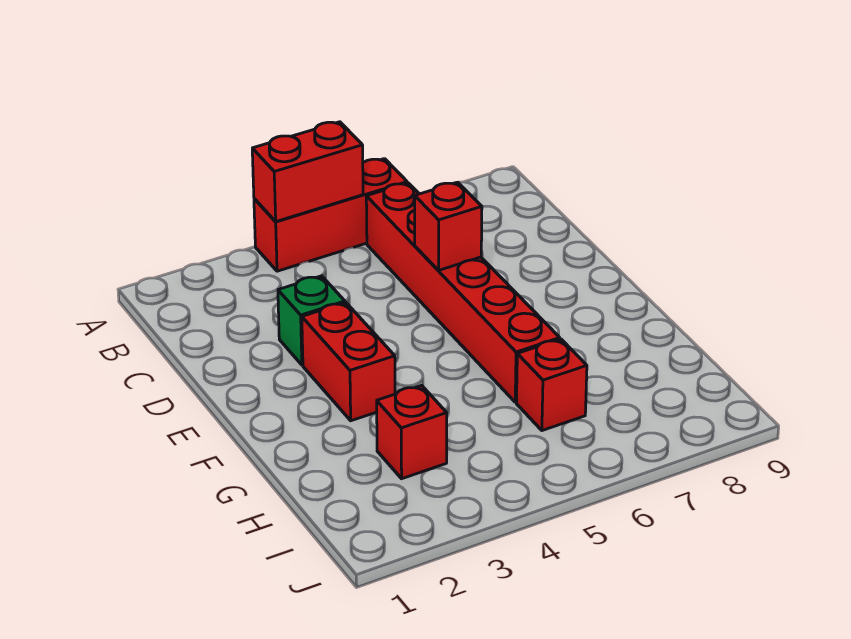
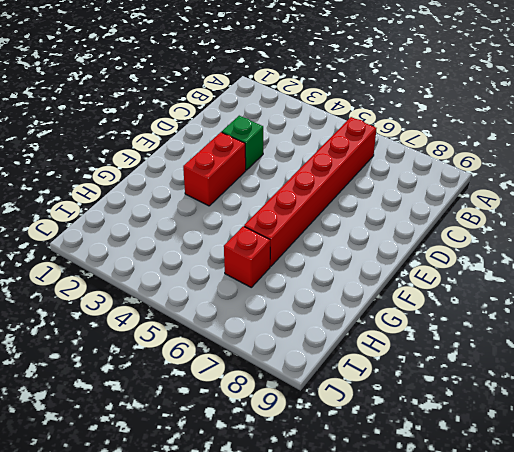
none -> red 1x3 brick [254,159,407,271]
none -> red 1x1 brick [377,385,447,479]

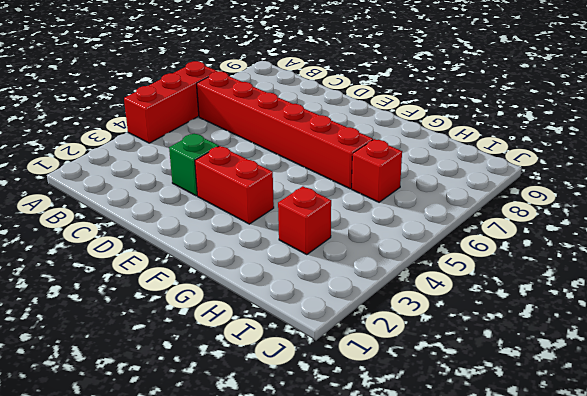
none -> red 1x2 brick [252,122,363,222]
none -> red 1x1 brick [415,182,482,270]

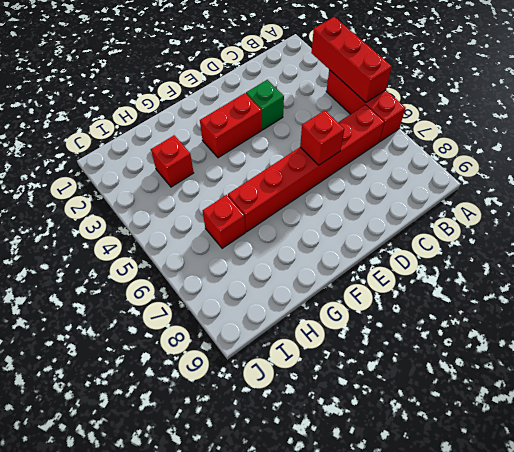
red 1x3 brick [311,17,392,102] -> red 1x2 brick [252,122,363,222]

